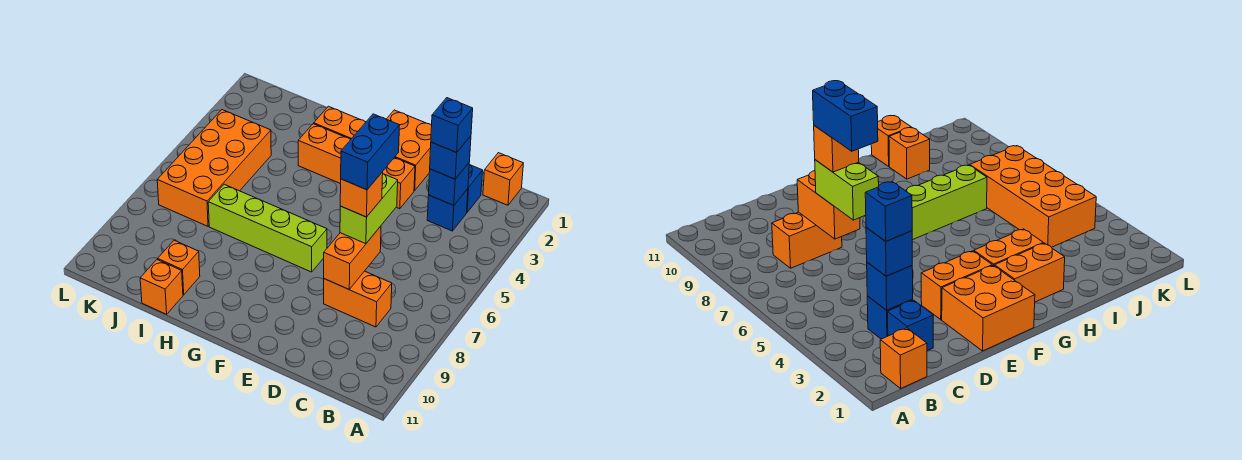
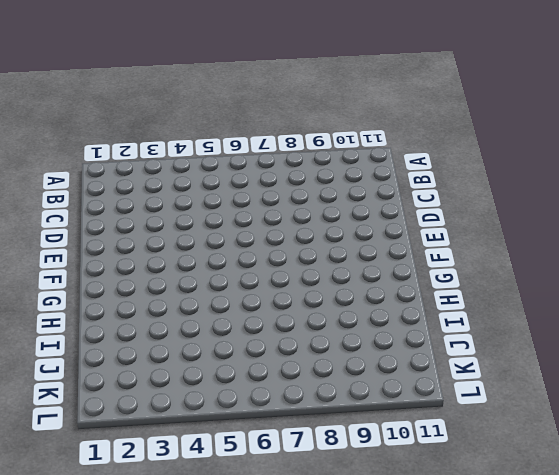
none -> orange 1x1 brick [483,153,523,205]
none -> blue 1x1 brick [467,165,483,212]
none -> blue 1x1 brick [427,189,468,231]

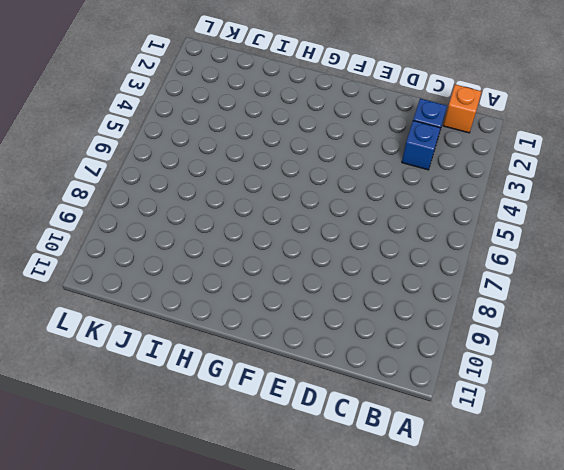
none -> orange 1x2 brick [324,271,392,327]
none -> orange 2x2 brick [386,110,432,190]
none -> orange 1x2 brick [383,158,415,209]

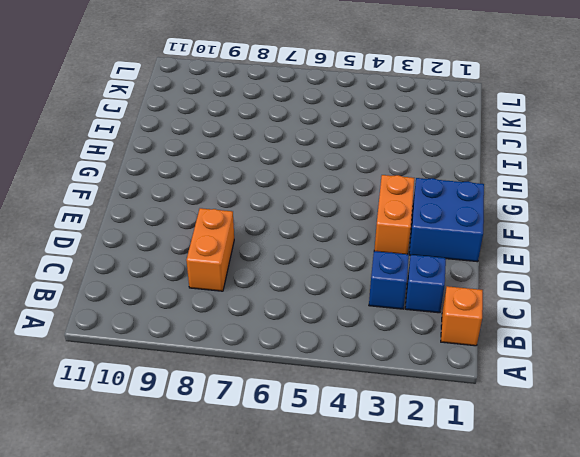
blue 2x2 brick [409,178,484,262] -> orange 2x2 brick [386,110,432,190]
none -> lime 1x4 brick [208,184,327,272]
none -> orange 1x2 brick [314,106,366,139]
none -> orange 1x2 brick [298,124,351,184]

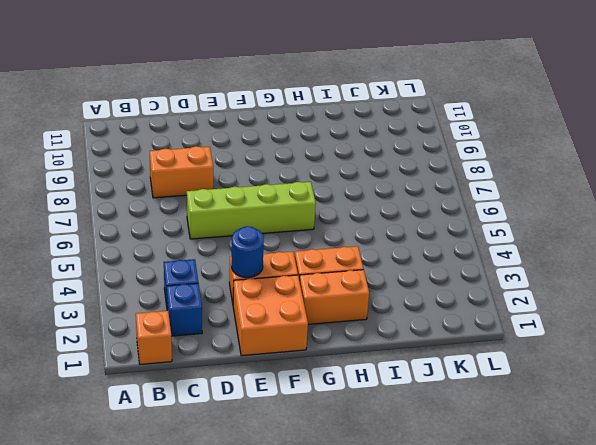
lime 1x4 brick [187,182,316,239] -> lime 1x4 brick moved to [208,184,327,272]
blue 1x1 round brick [232,226,264,278] -> none
none -> orange 1x1 brick [158,240,200,295]
none -> orange 1x1 brick [140,260,183,314]
none -> orange 2x4 brick [157,110,271,226]

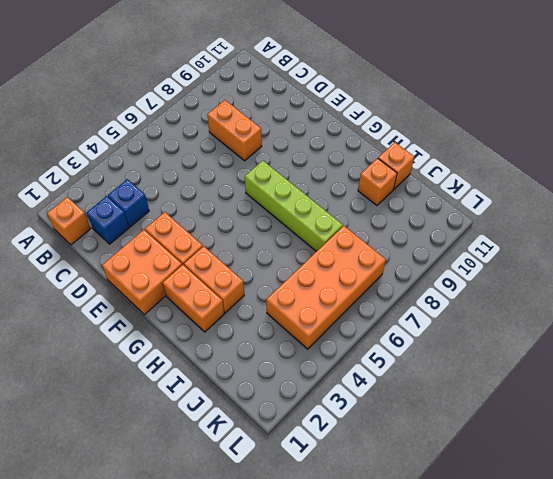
none -> blue 1x1 brick [429,163,469,205]
none -> orange 1x2 brick [324,226,381,289]
none -> blue 1x1 brick [430,136,471,179]

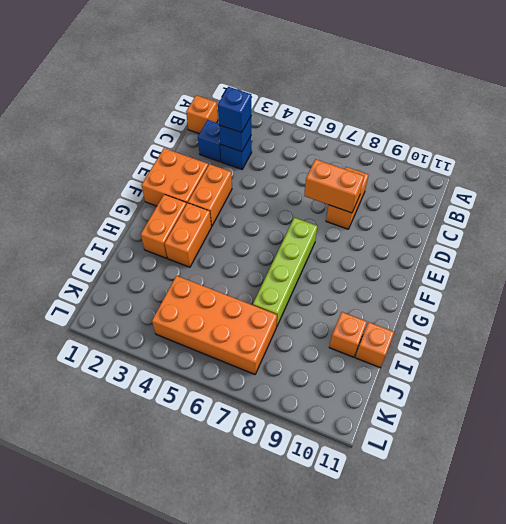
none -> lime 1x2 brick [340,174,398,244]
none -> blue 1x1 brick [431,98,473,152]
none -> orange 1x1 brick [340,172,383,217]

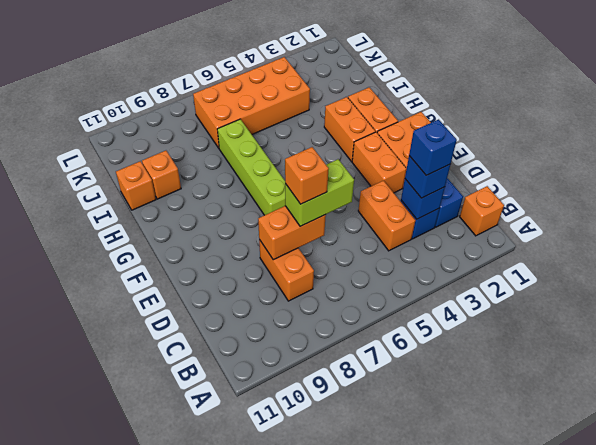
orange 1x2 brick [358,181,415,251] -> none
none -> blue 1x2 brick [341,114,400,190]

